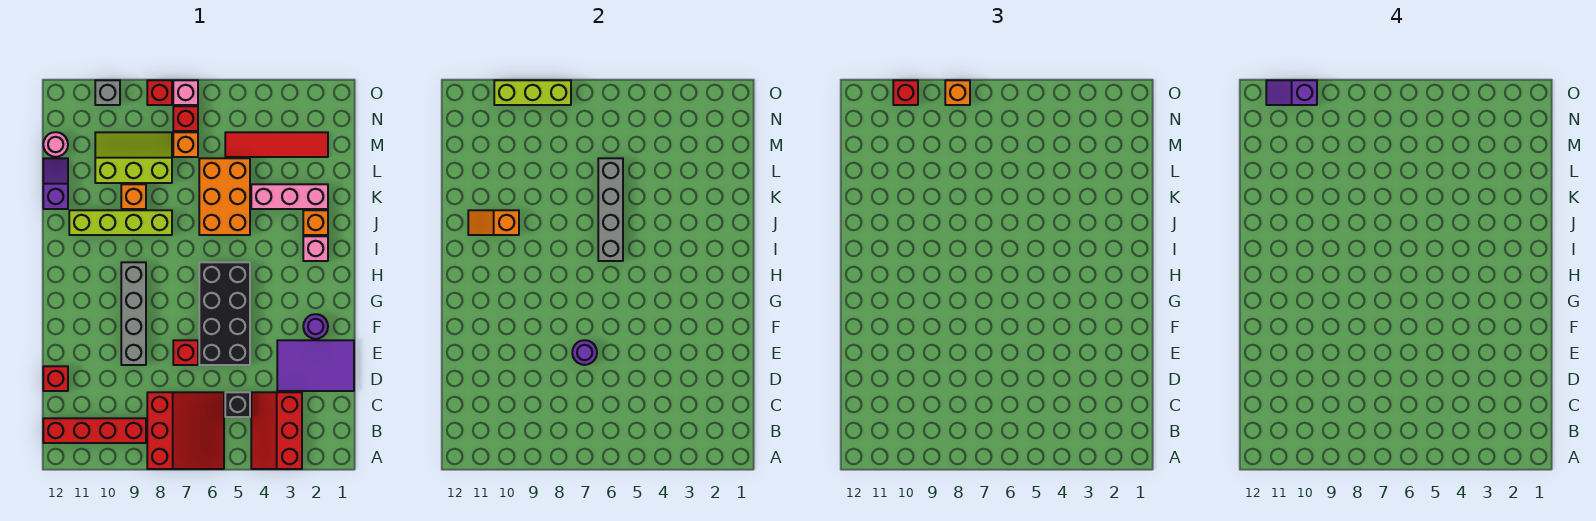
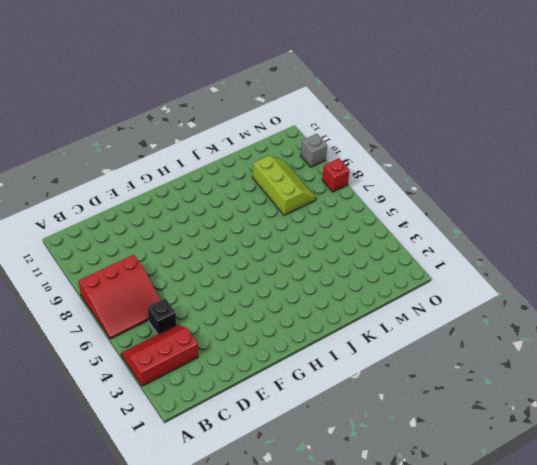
none -> red 1x4 brick [43,418,146,443]
none -> purple 2x3 tile [277,340,354,391]
none -> red 1x1 brick [43,366,68,391]
none -> black 2x4 brick [199,262,250,365]

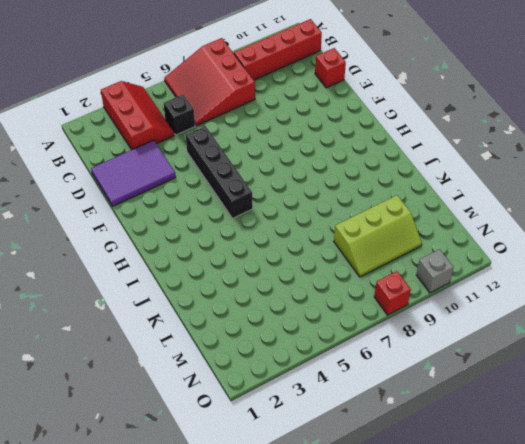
black 1x4 brick [186,126,253,218] -> black 2x4 brick [199,262,250,365]
none -> red 1x1 brick [173,340,198,365]
none -> grey 1x4 brick [121,262,146,365]
none -> purple 1x1 round brick [303,314,328,339]
none -> pink 1x1 brick [303,236,328,261]

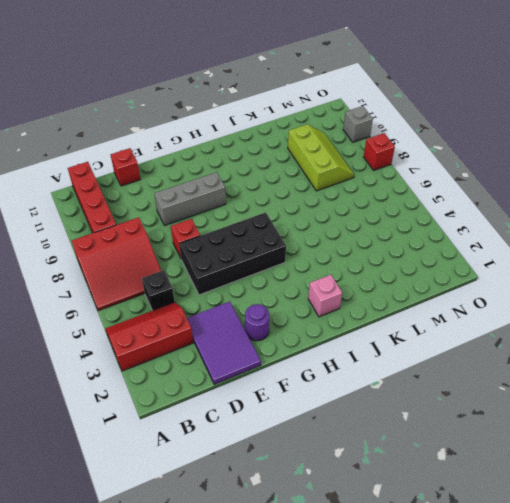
grey 1x3 brick [154,172,226,225] -> grey 1x4 brick [121,262,146,365]
none -> orange 1x1 brick [303,210,328,235]
none -> orange 2x3 brick [199,158,250,235]
none -> lime 1x4 brick [69,210,172,235]
none -> pink 1x3 brick [251,184,328,209]

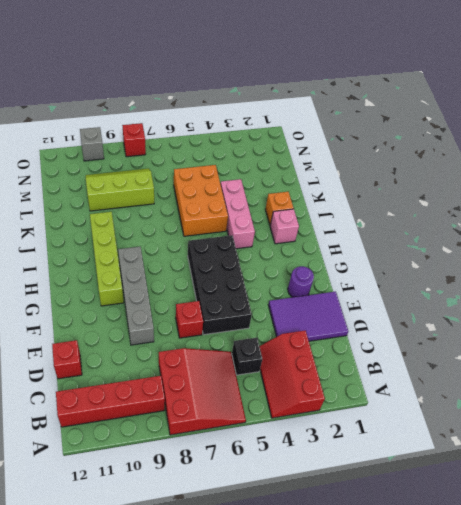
lime 1x4 brick [90,212,124,306] -> lime 1x4 brick turned to [69,210,172,235]
pink 1x3 brick [221,179,255,249] -> pink 1x3 brick turned to [251,184,328,209]
none -> orange 1x1 brick [121,184,146,209]
none -> purple 1x2 slope [43,158,68,209]
none -> red 1x4 tile [225,132,328,157]
none -> orange 1x1 brick [173,132,198,157]

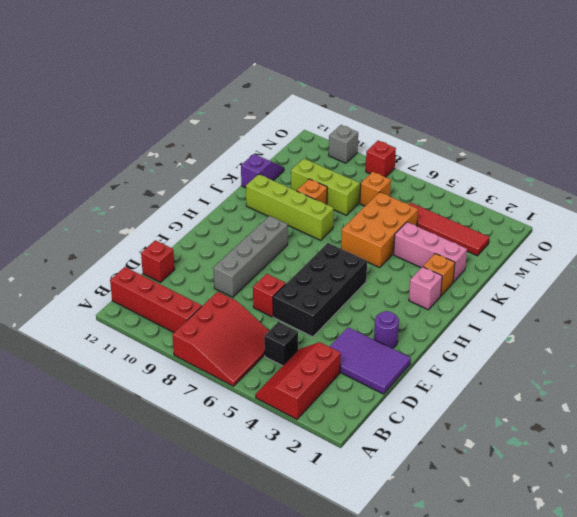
none -> pink 1x1 round brick [43,132,68,157]
none -> red 1x1 brick [173,106,198,131]
none -> pink 1x1 brick [173,80,198,105]
none -> purple 1x1 round brick [572,340,597,365]

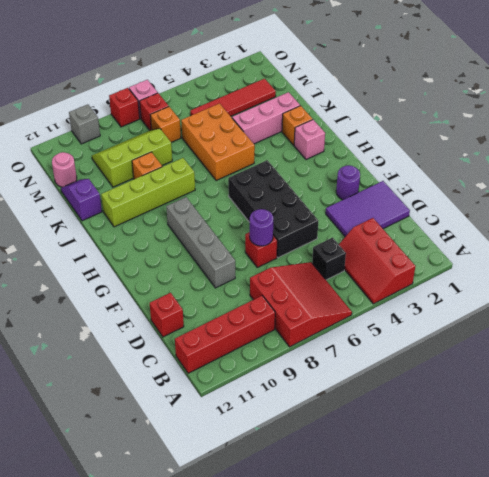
none -> grey 1x4 brick [598,158,623,261]
none -> orange 1x2 slope [468,210,519,235]
none -> lime 1x3 brick [494,80,571,105]
none -> orange 1x1 brick [945,80,970,105]

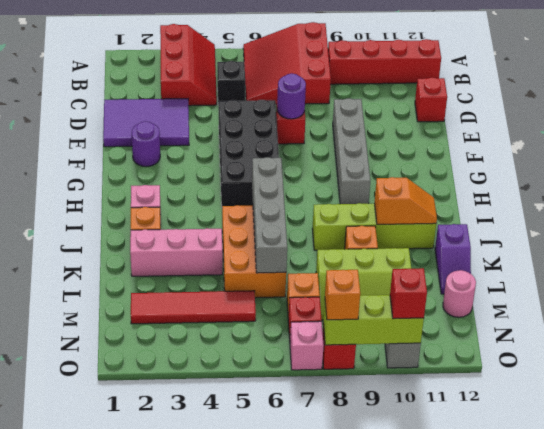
none -> purple 1x2 slope [1266,80,1317,105]

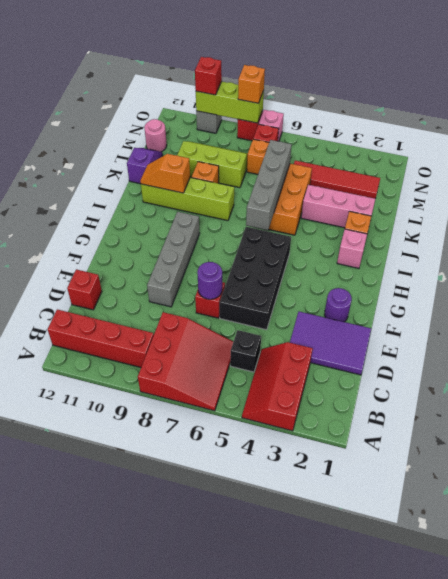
none -> purple 1x2 slope [1266,80,1317,105]

